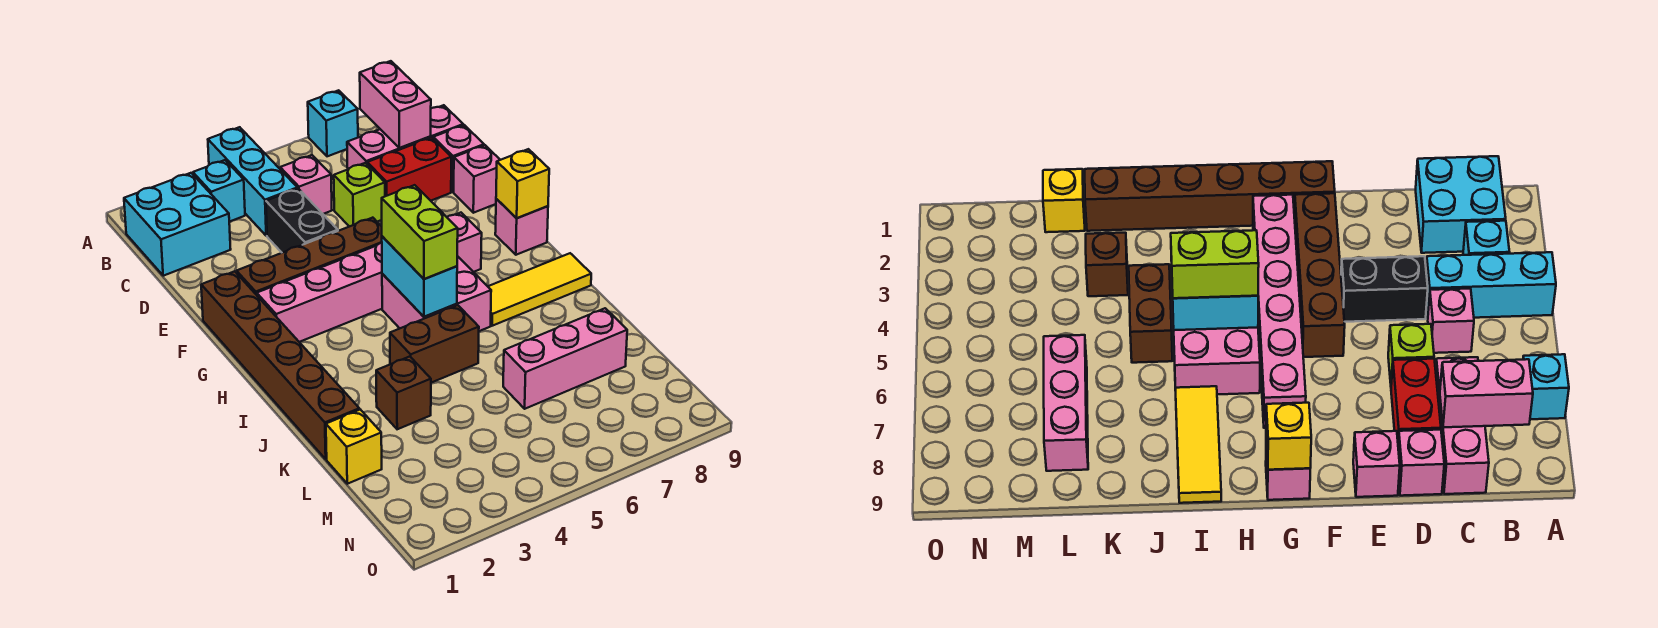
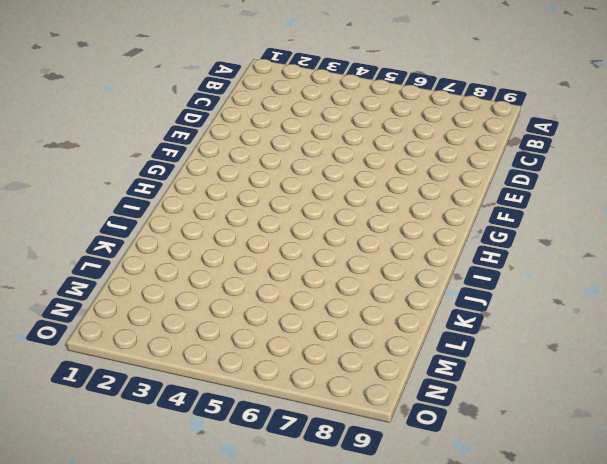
none -> cyan 1x3 brick [208,127,297,236]
none -> cyan 1x1 brick [308,90,358,156]
none -> cyan 2x2 brick [124,173,231,276]

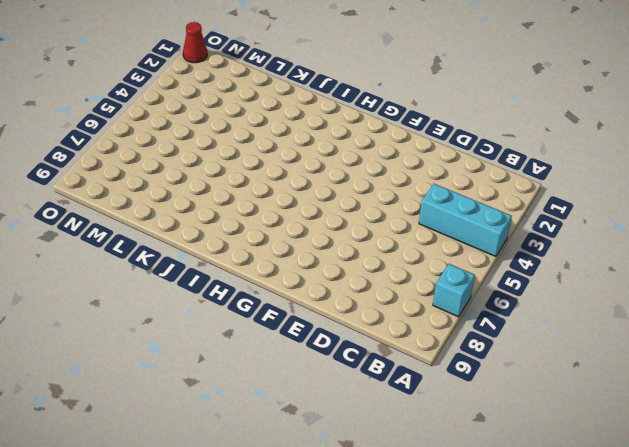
red 1x1 cone [183,22,207,63] -> none
none -> cyan 2x2 brick [124,173,231,276]
none -> cyan 1x1 brick [193,160,245,222]
none -> pink 1x1 brick [280,155,332,214]

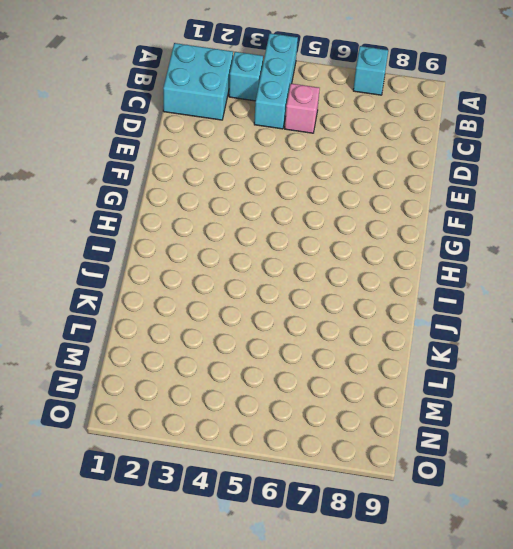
none -> pink 1x3 brick [347,105,463,169]
none -> black 1x2 brick [266,189,338,253]
none -> lime 1x1 brick [334,163,385,227]

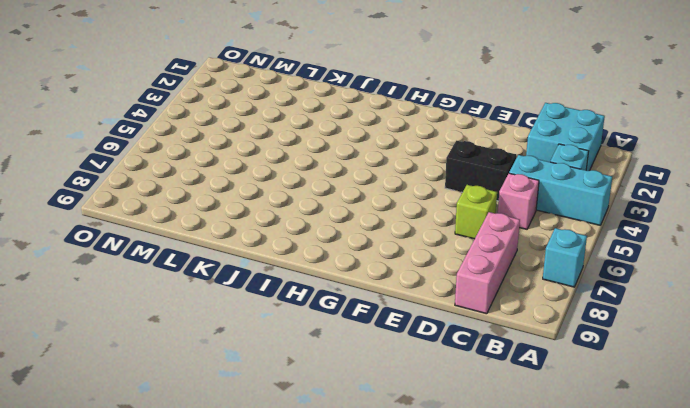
none -> red 1x2 brick [367,138,451,201]
none -> pink 1x1 brick [433,125,484,192]
none -> pink 1x1 brick [454,145,500,213]

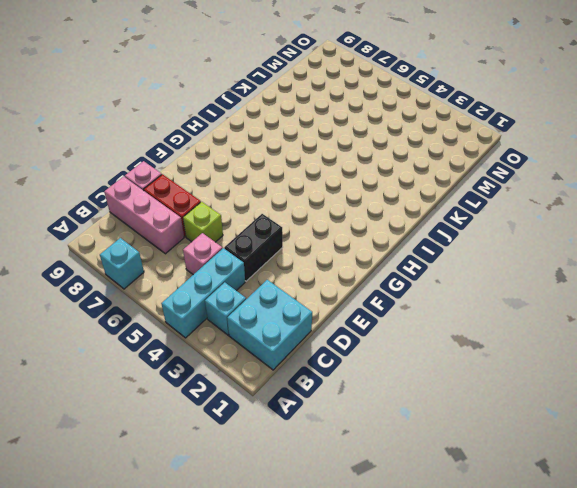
none -> pink 1x1 brick [454,145,500,213]
none -> brown 1x6 brick [201,271,359,459]
none -> brown 1x4 brick [237,218,382,295]

